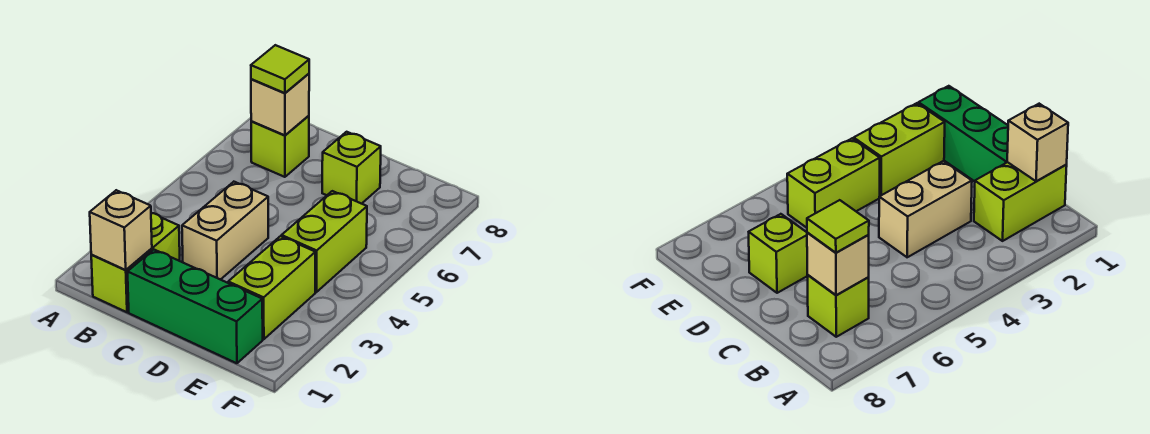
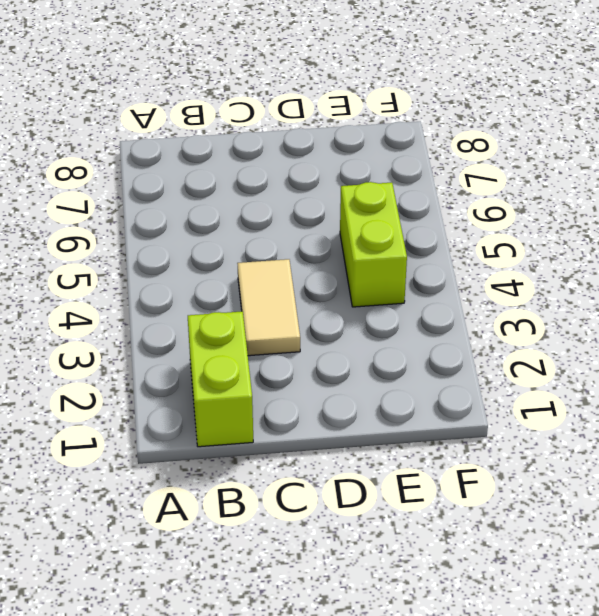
tan 1x2 tile [237,259,300,356] -> tan 1x2 brick [182,182,268,280]
none -> lime 1x1 brick [251,116,309,177]
none -> green 1x3 brick [128,249,263,363]

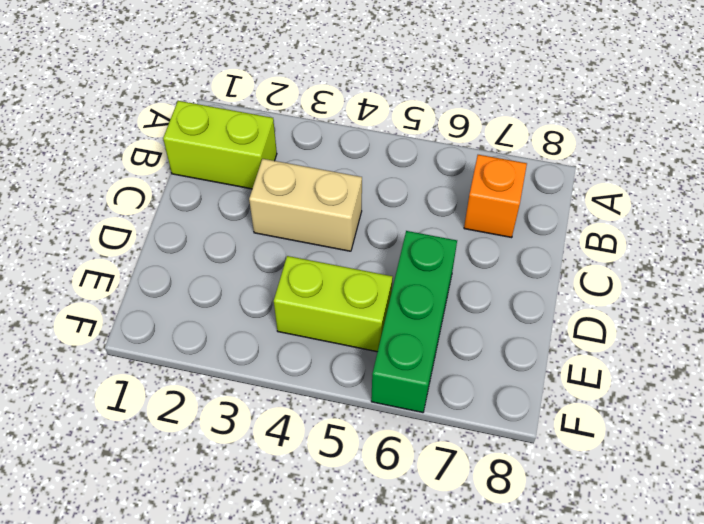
orange 1x1 brick [464,155,527,238] -> lime 1x1 brick [251,116,309,177]
green 1x3 brick [371,231,457,413] -> green 1x3 brick moved to [128,249,263,363]
none -> lime 1x1 brick [322,132,381,204]
none -> lime 1x2 brick [228,236,315,339]

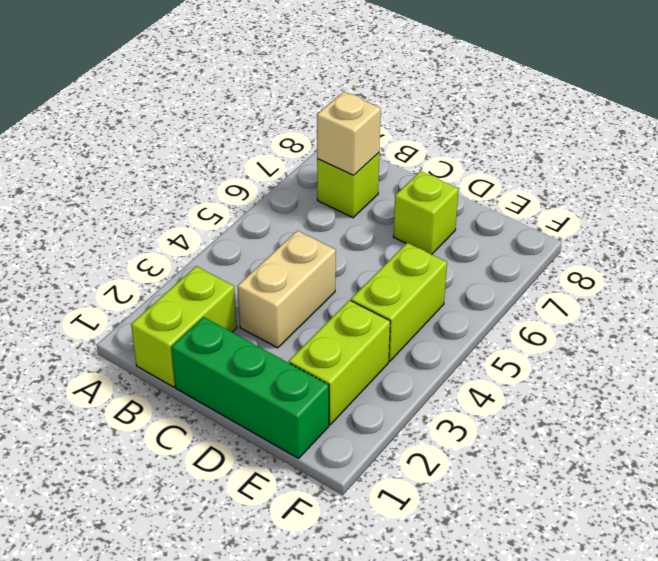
none -> tan 1x1 brick [90,190,152,270]
none -> lime 1x1 tile [251,45,309,93]

